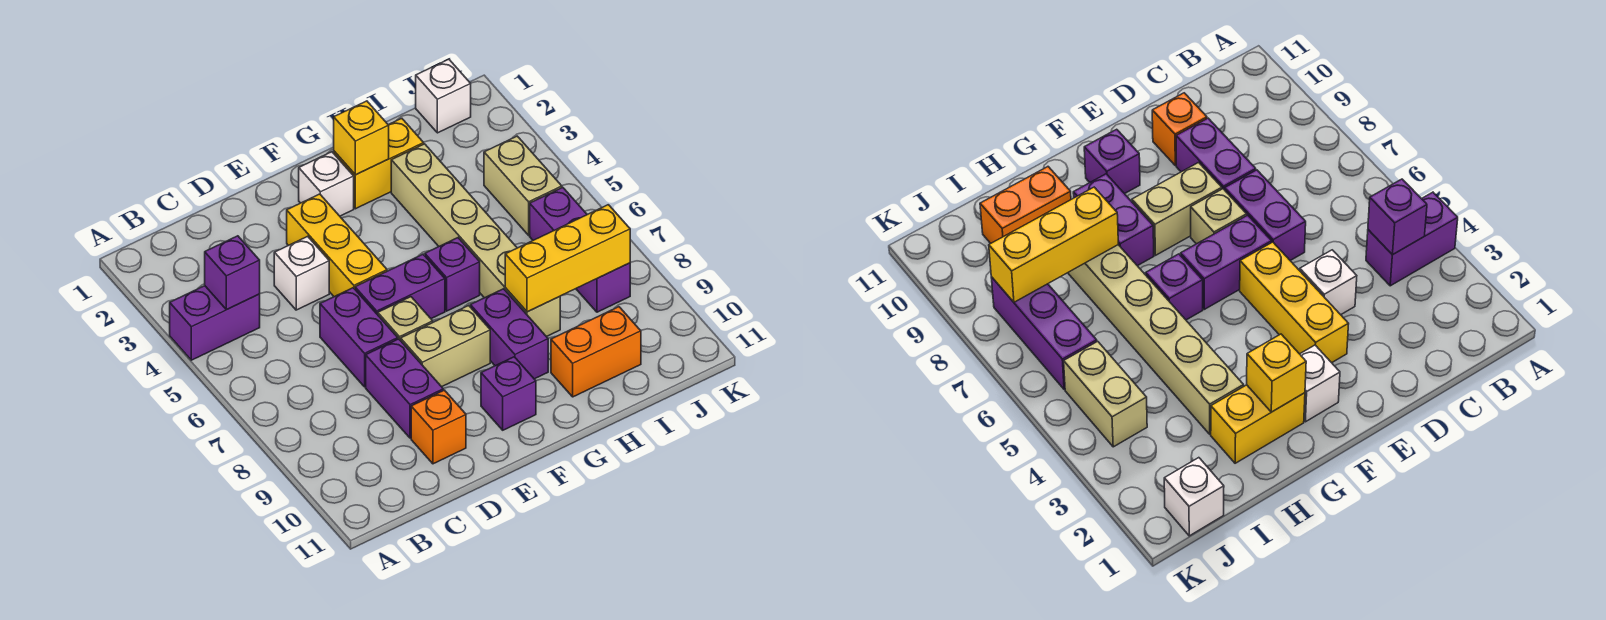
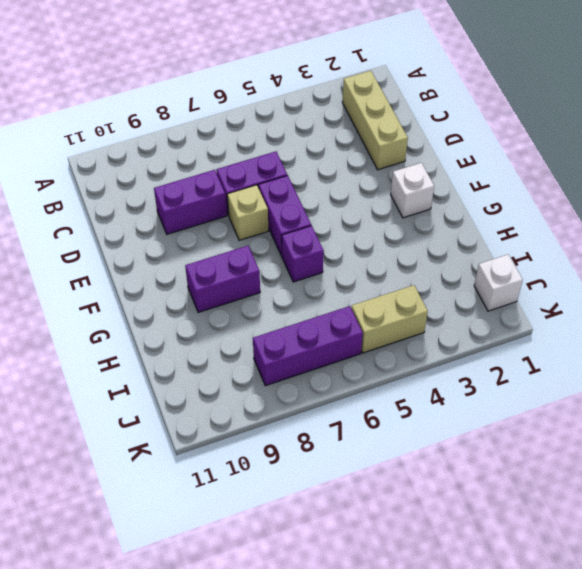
tan 1x3 brick [342,71,408,170] -> none
none -> purple 1x2 brick [170,286,260,360]
none -> white 1x1 brick [274,236,329,310]
none -> orange 1x1 brick [411,390,466,464]

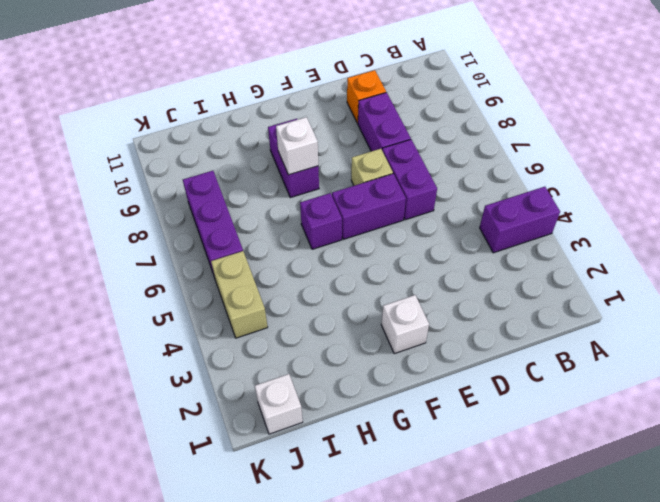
white 1x1 brick [276,117,318,175] -> white 1x1 brick moved to [274,236,329,310]
none -> yellow 1x3 brick [287,194,387,297]
none -> tan 1x2 brick [401,306,490,387]
none -> purple 1x1 brick [481,357,536,430]

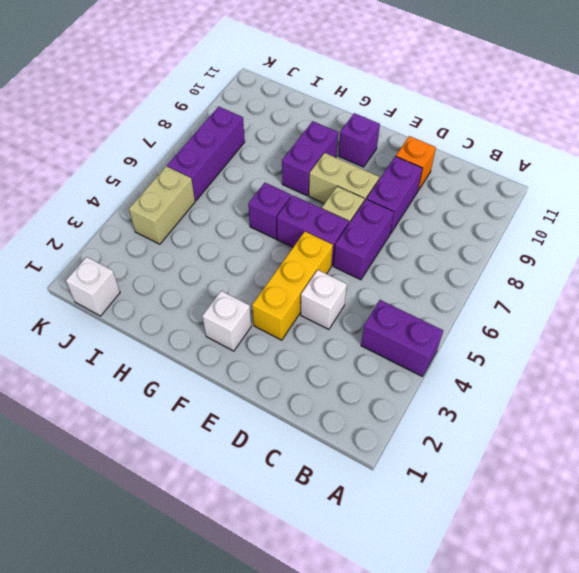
none -> yellow 1x2 brick [334,118,424,209]
none -> tan 1x6 brick [391,144,560,337]
none -> orange 1x2 brick [551,307,641,397]

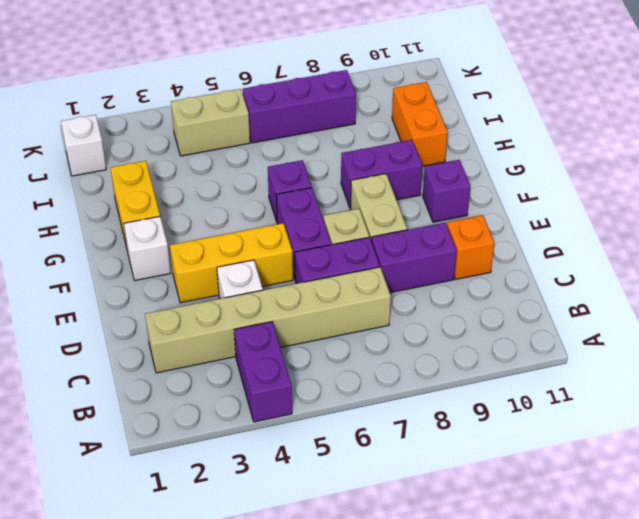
tan 1x6 brick [145,267,391,373] -> tan 1x6 brick moved to [391,144,560,337]
none -> purple 1x1 brick [205,236,260,310]
none -> yellow 1x1 brick [334,101,389,175]
none -> yellow 1x3 brick [505,205,630,312]

